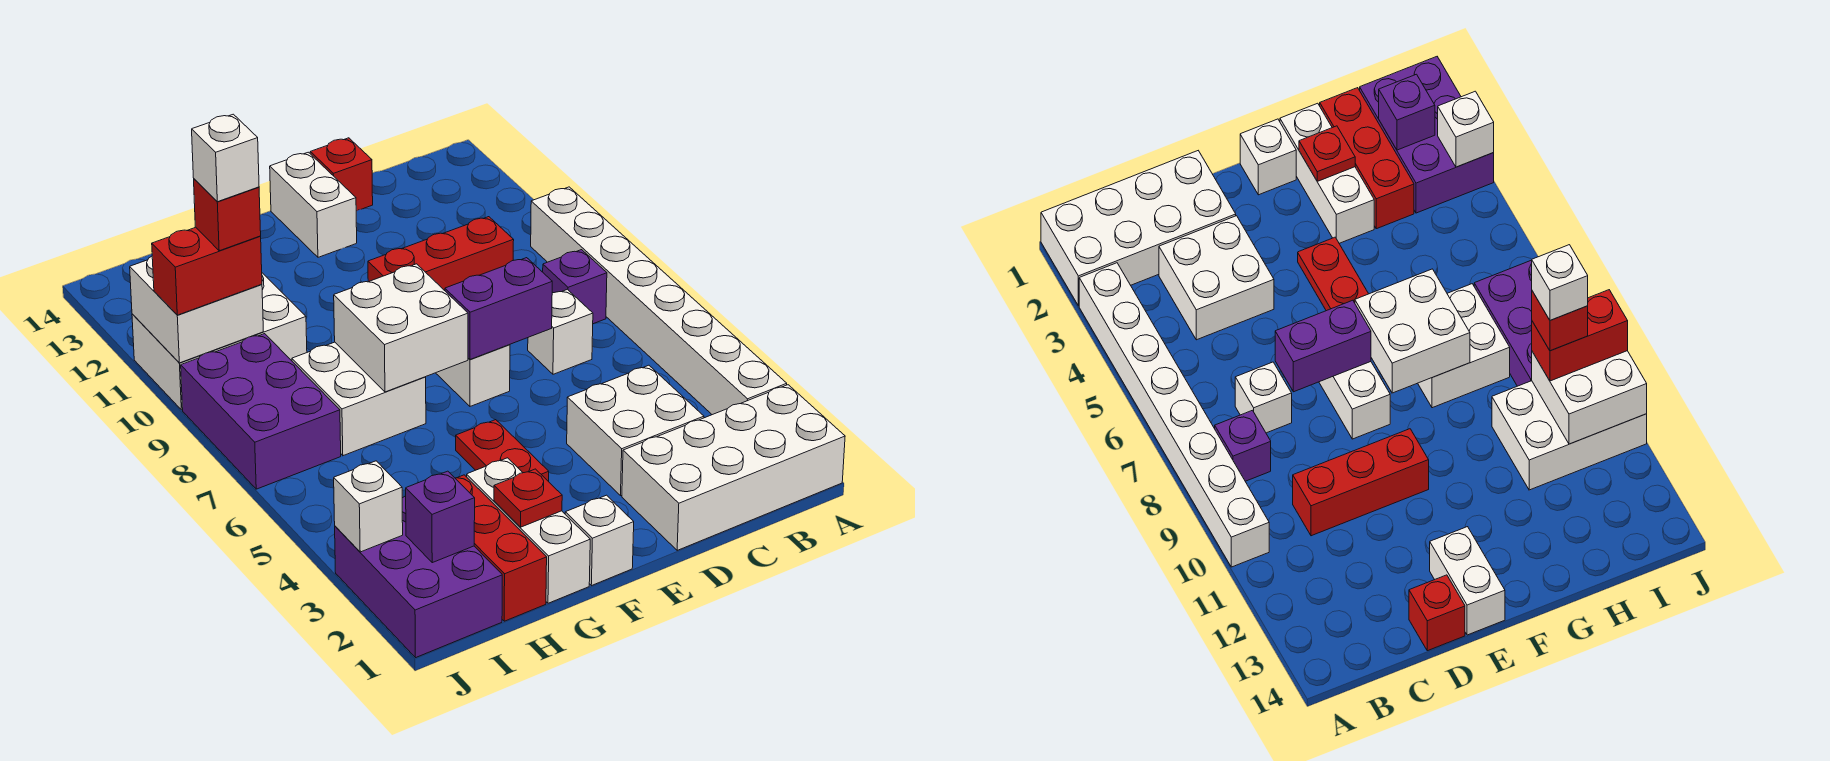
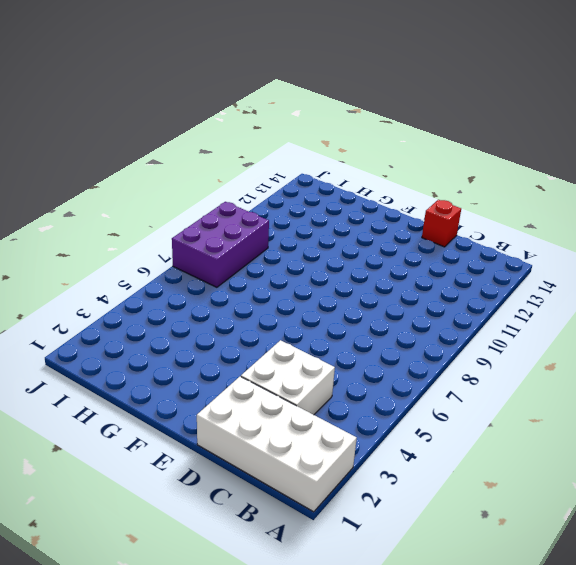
none -> white 1x8 brick [531,187,787,415]
none -> purple 1x1 brick [543,250,607,324]
none -> white 1x1 brick [528,289,593,374]

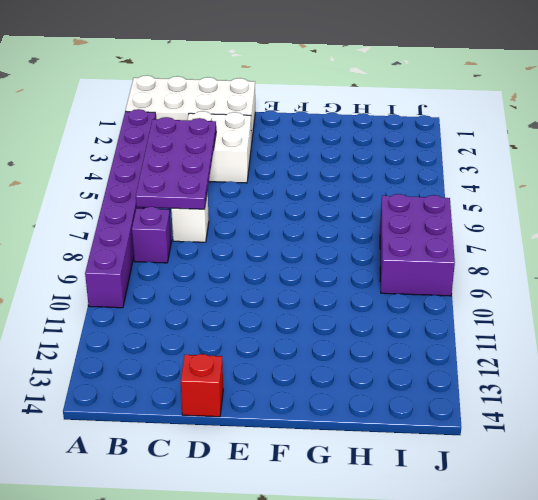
purple 1x8 brick [85,109,156,308] -> white 1x8 brick [531,187,787,415]
purple 2x4 plate [136,117,216,209] -> none
none -> red 1x3 brick [368,217,514,291]
none -> white 1x2 brick [436,345,510,406]
none -> white 1x2 brick [270,152,357,257]

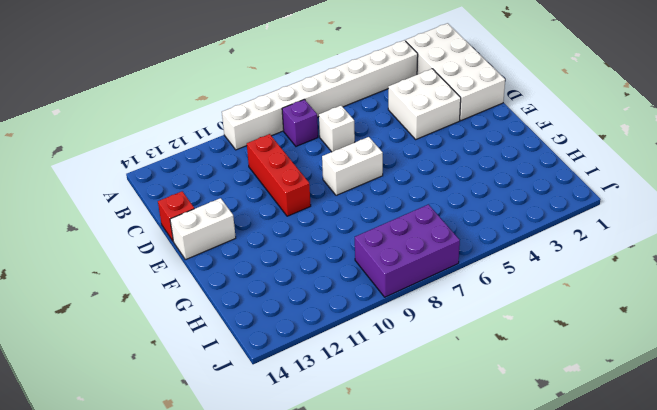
none -> white 1x1 brick [565,495,634,586]
none -> red 1x2 plate [456,420,549,482]
none -> white 1x3 brick [467,458,590,603]

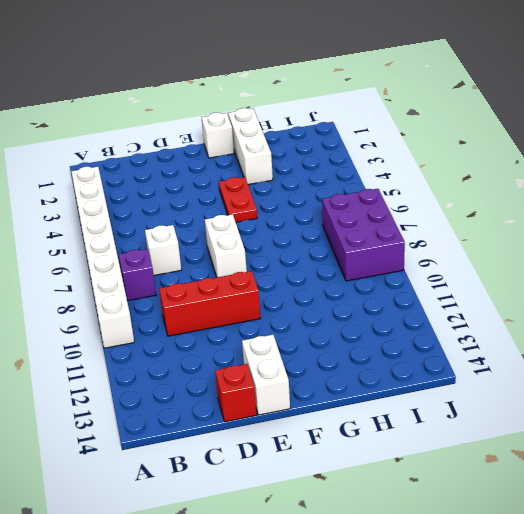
none -> white 2x4 brick [622,385,845,550]
none -> white 2x2 brick [567,365,704,495]
none -> white 2x2 brick [292,342,426,456]

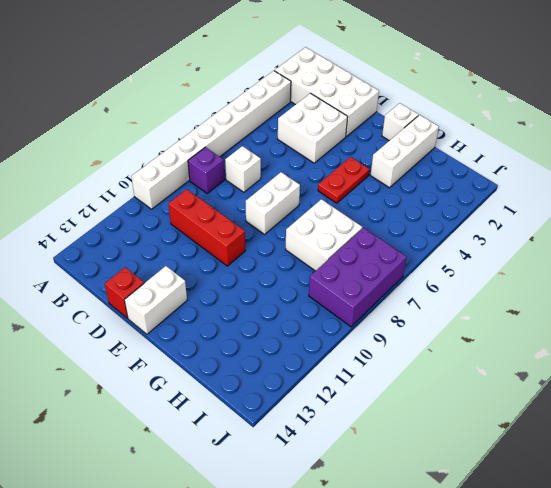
none -> red 1x3 brick [455,475,547,621]
none -> white 2x3 brick [132,273,307,410]
none -> purple 2x3 brick [335,496,502,658]

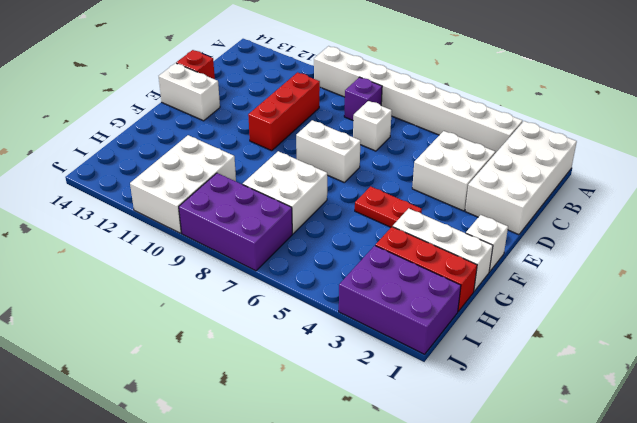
none -> purple 1x2 brick [445,258,552,359]
none -> white 2x2 brick [334,264,468,392]
none -> red 1x1 plate [494,469,562,527]

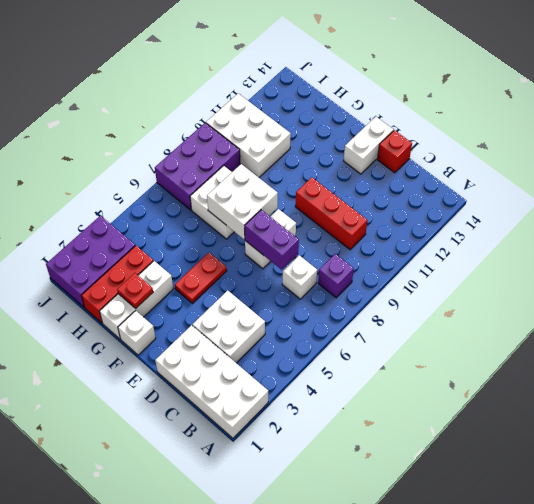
none -> white 1x8 brick [531,187,787,415]
none -> purple 1x1 brick [406,471,475,563]
none -> white 2x2 brick [130,256,263,363]

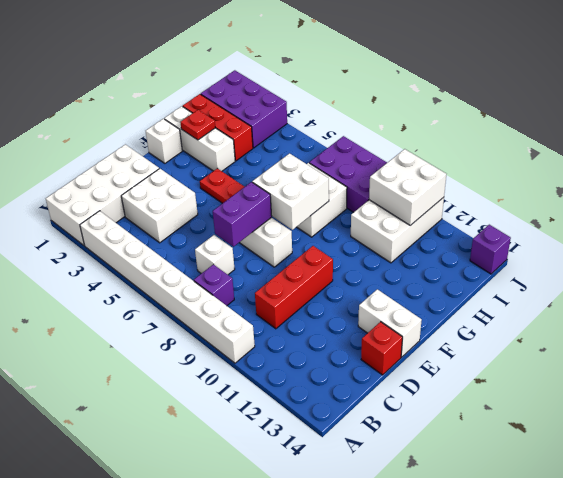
purple 1x1 brick [470,225,511,274] -> purple 1x1 brick moved to [406,471,475,563]
none -> white 1x1 brick [334,461,403,552]
none -> red 1x2 brick [152,227,262,315]
none -> red 1x1 brick [194,179,261,251]

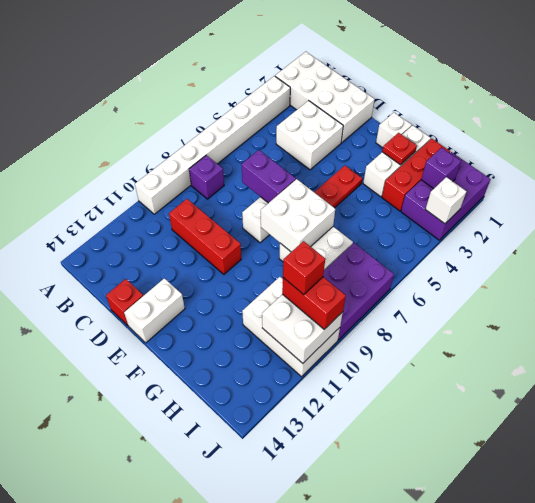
none -> white 1x1 brick [528,289,593,374]
none -> white 1x1 brick [192,114,259,202]

